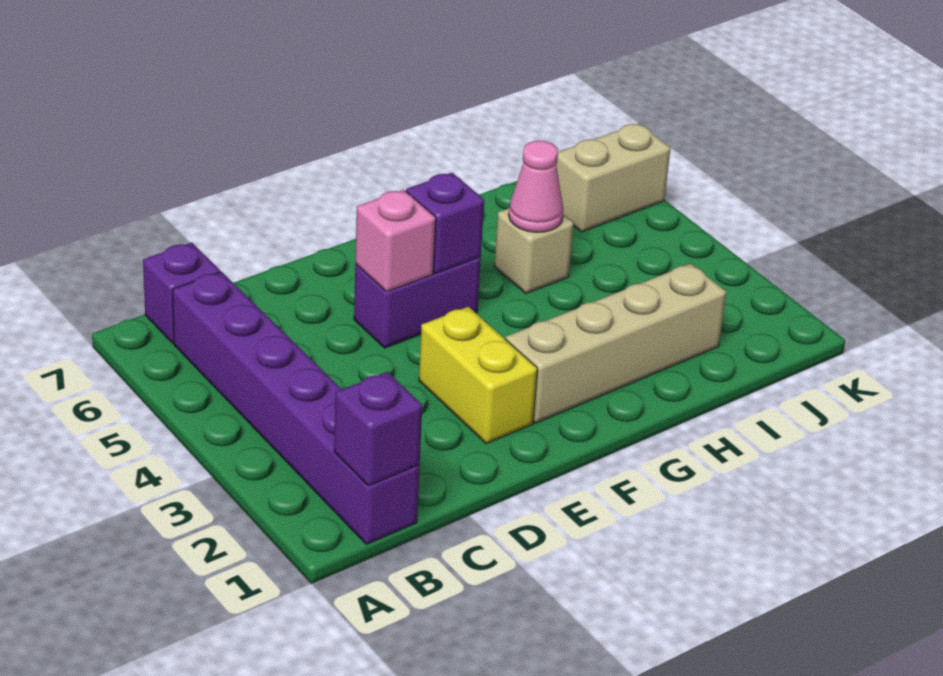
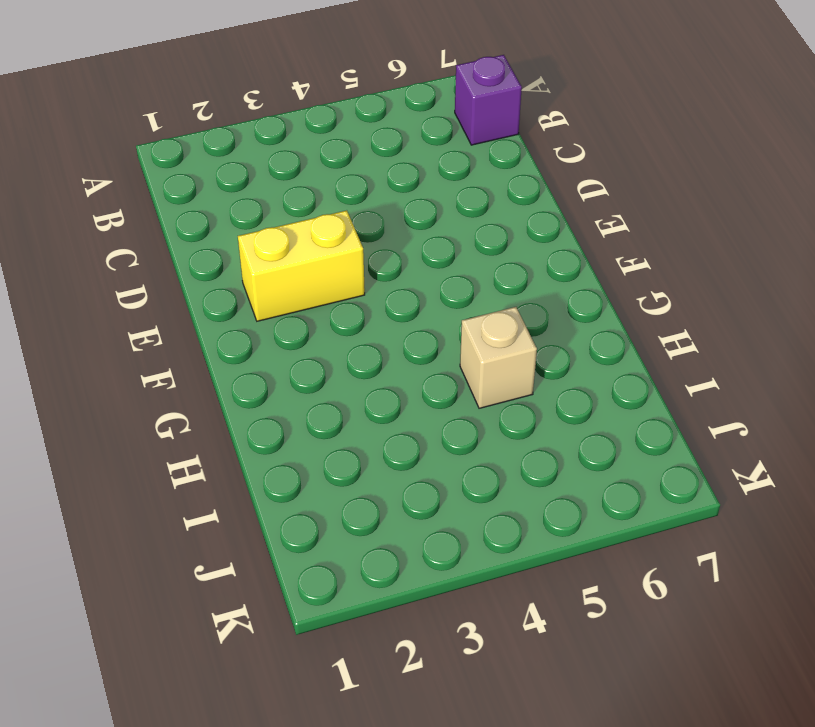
none -> purple 1x6 brick [173,272,420,544]
none -> purple 1x2 brick [354,257,481,348]

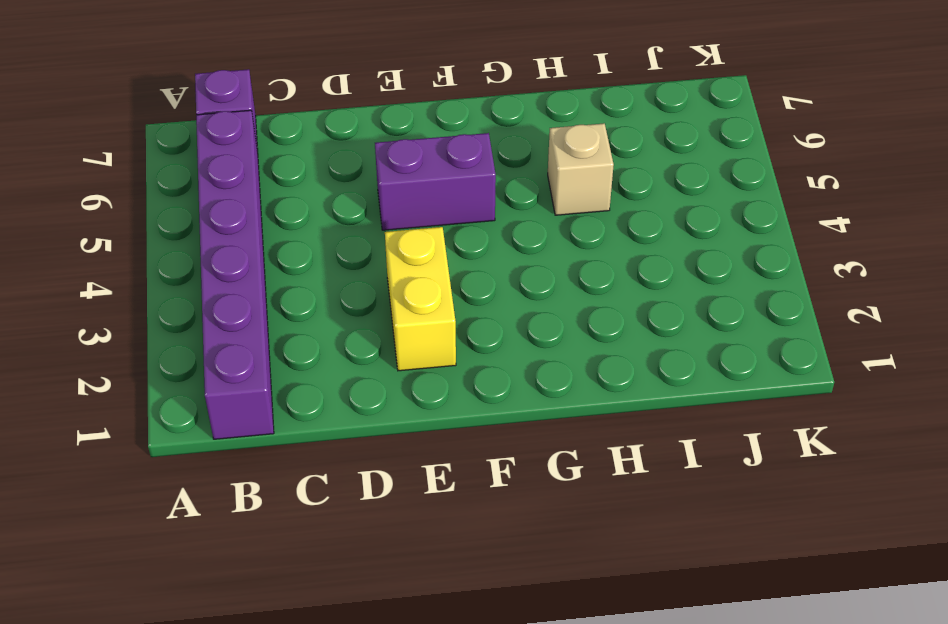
none -> tan 1x4 brick [505,264,726,423]
none -> tan 1x2 brick [556,124,671,232]

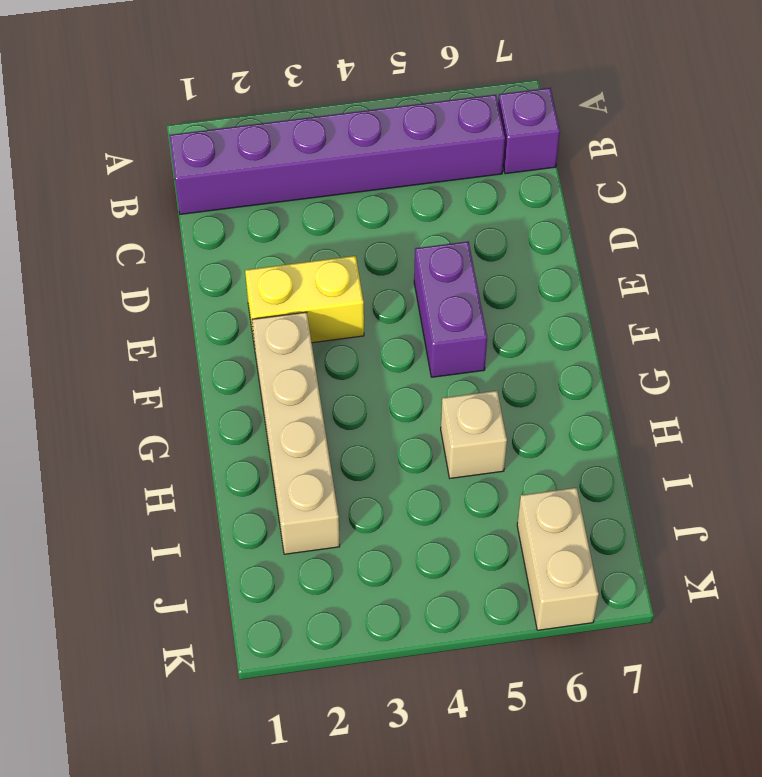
none -> purple 1x1 brick [334,372,422,486]
none -> pink 1x1 brick [355,190,436,292]

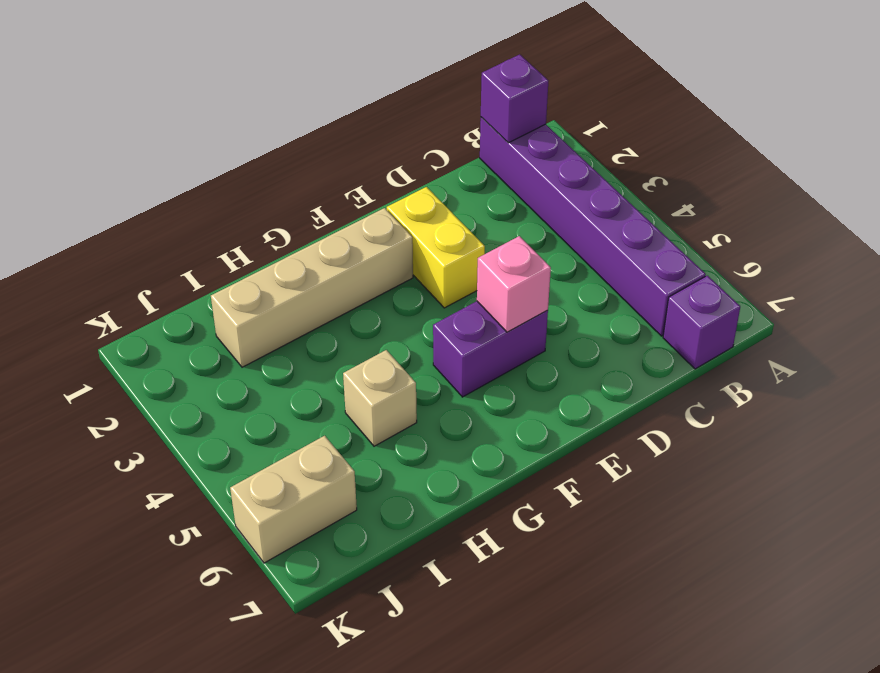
none -> purple 1x1 brick [406,173,484,273]
none -> pink 1x1 cone [509,141,563,232]

